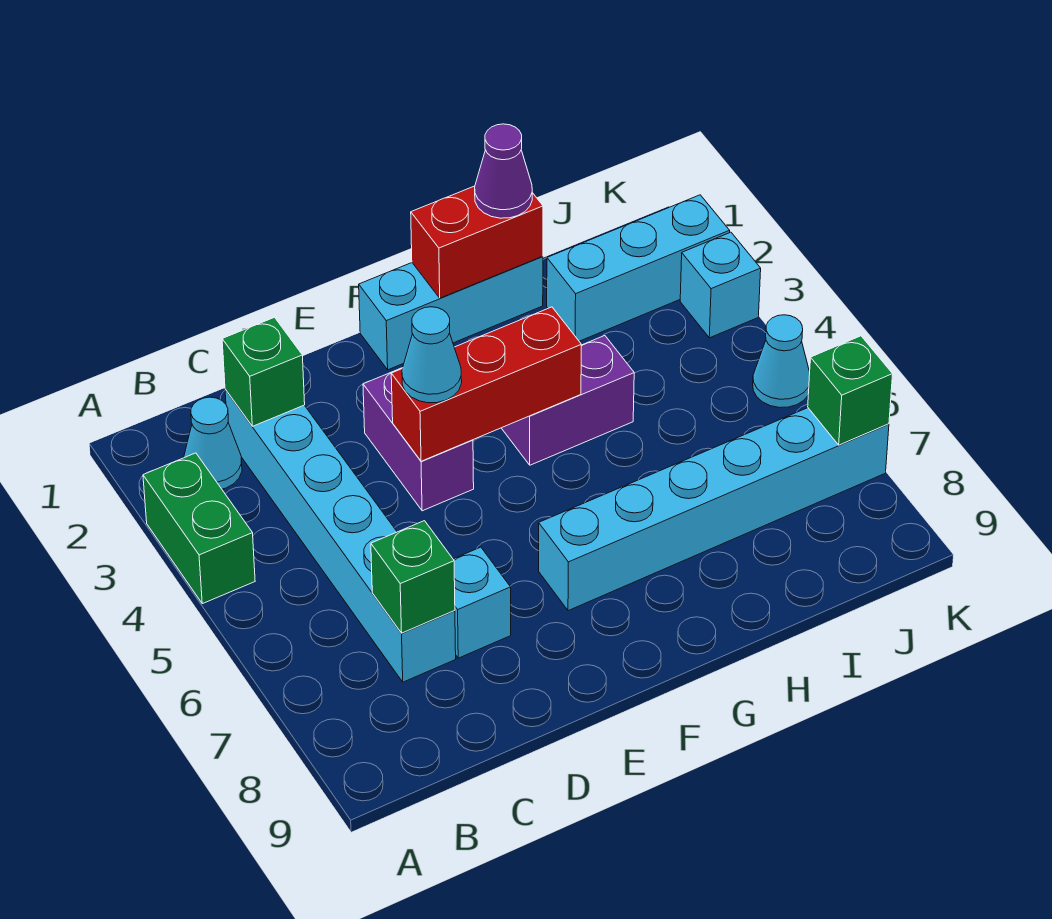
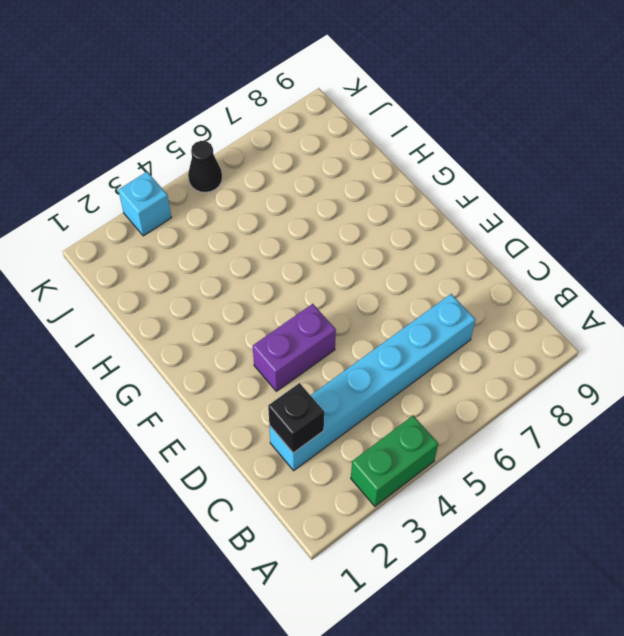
black 1x1 brick [268,383,324,453] -> green 1x1 brick [222,317,305,426]
black 1x1 cone [188,141,222,192] -> cyan 1x1 cone [753,315,810,408]
none -> cyan 1x1 cone [184,397,242,489]
none -> cyan 1x1 brick [453,547,511,658]
none -> cyan 1x3 brick [359,257,543,370]

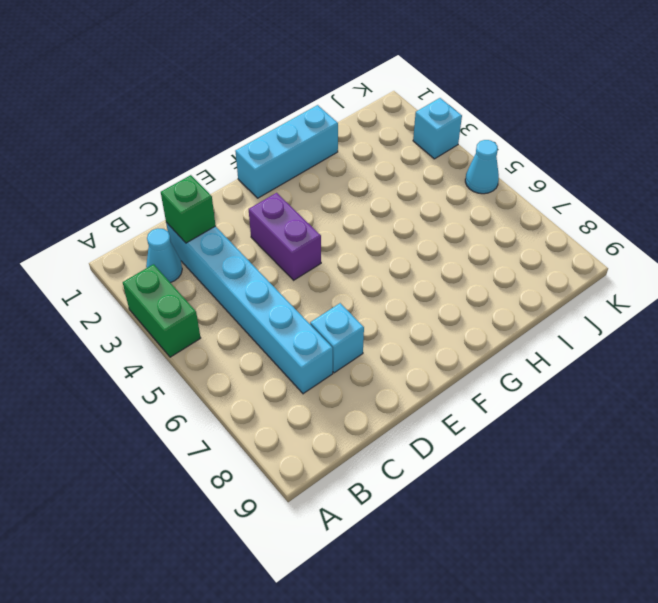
none -> cyan 1x6 brick [539,408,889,611]
none -> purple 1x2 brick [502,336,634,465]
none -> cyan 1x3 brick [547,195,730,341]

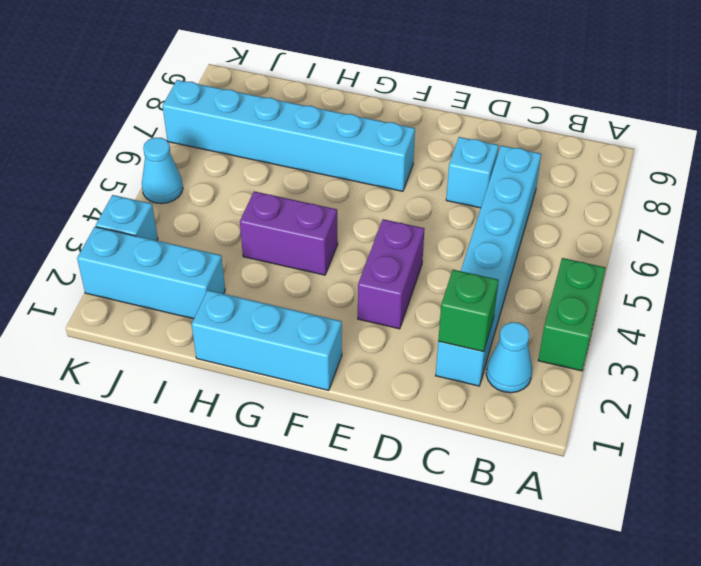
none -> green 1x1 brick [371,521,455,633]
none -> red 1x3 brick [391,307,581,461]
none -> red 1x2 brick [411,186,543,298]

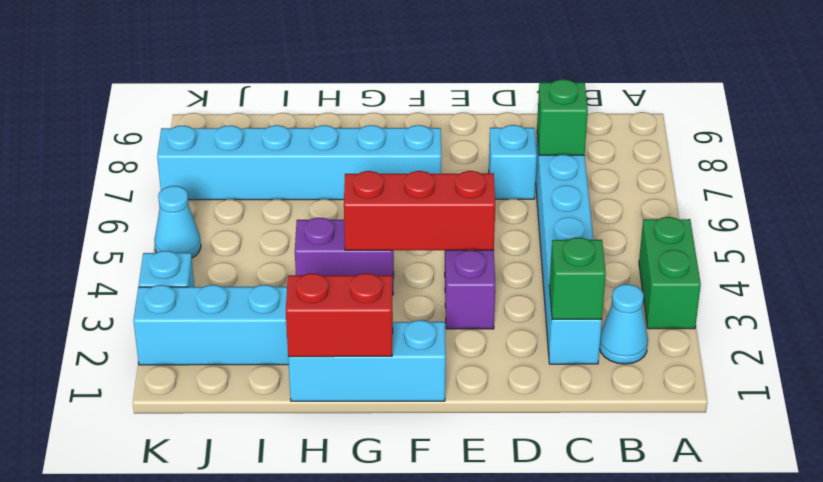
none -> green 1x1 brick [808,336,893,445]
none -> cyan 1x1 cone [402,307,462,403]
none -> purple 1x1 cone [475,124,532,218]

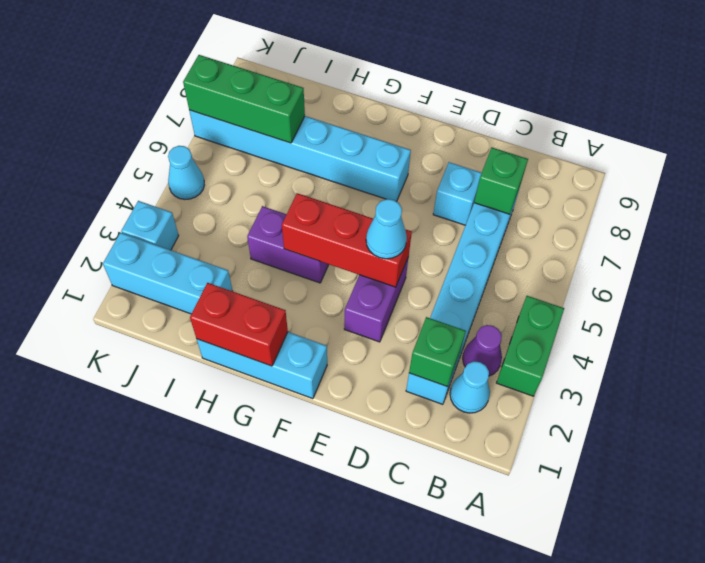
purple 1x1 cone [463,325,502,376] -> purple 1x1 cone moved to [475,124,532,218]
green 1x3 brick [183,55,305,143] -> green 1x1 brick [808,336,893,445]

